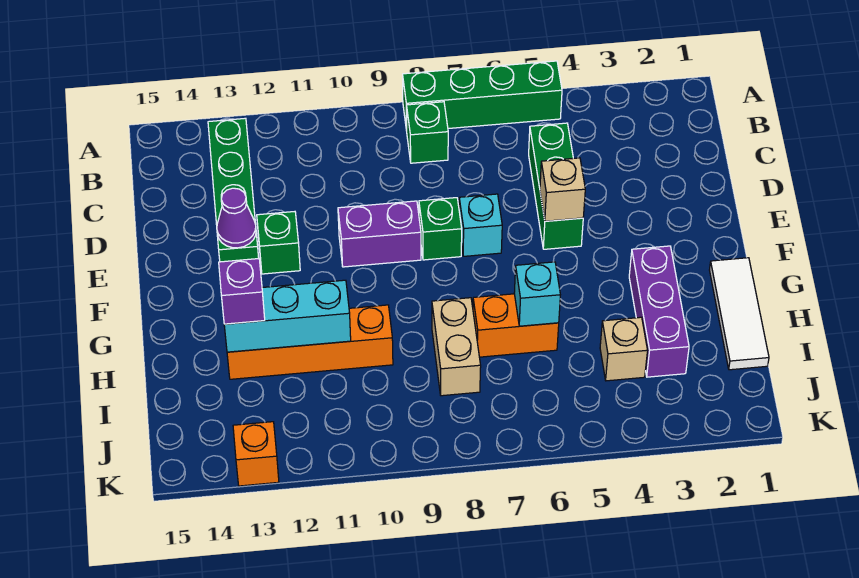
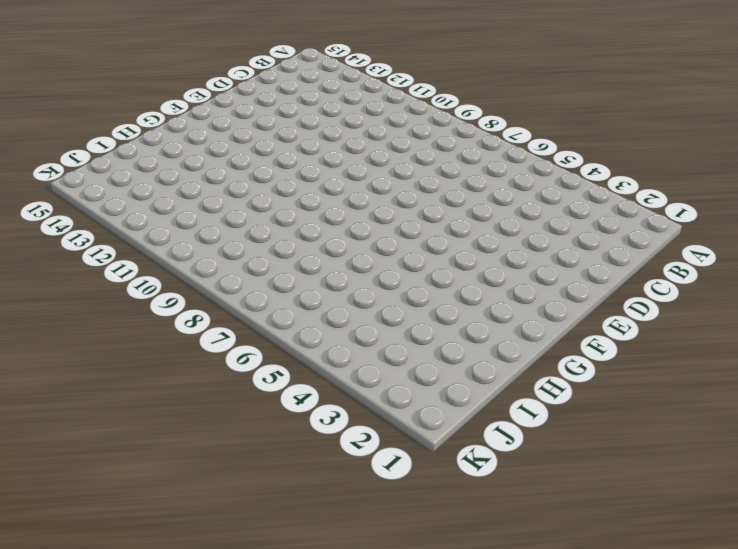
none -> green 1x4 brick [403,61,562,131]
none -> green 1x1 brick [407,102,448,163]
none -> green 1x4 brick [208,118,259,262]

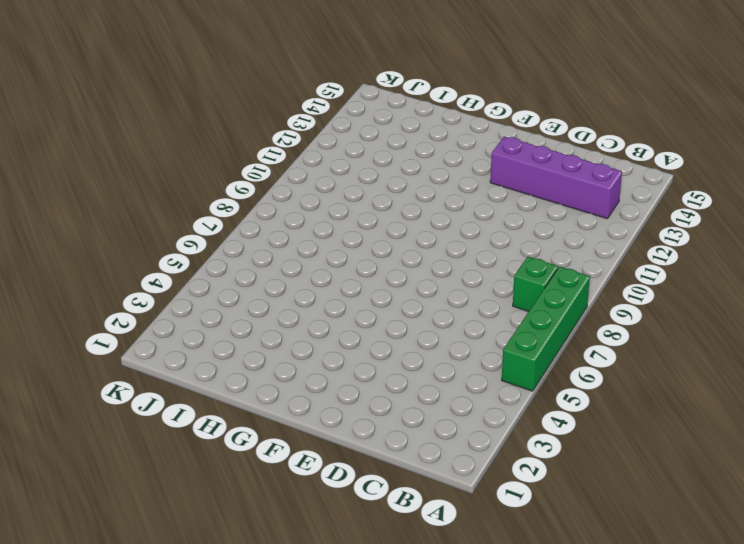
purple 1x4 brick [490,136,622,219] -> green 1x4 brick [208,118,259,262]
none -> green 1x3 brick [529,123,583,249]
none -> cyan 1x1 brick [459,194,502,256]
none -> green 1x1 brick [419,198,462,260]

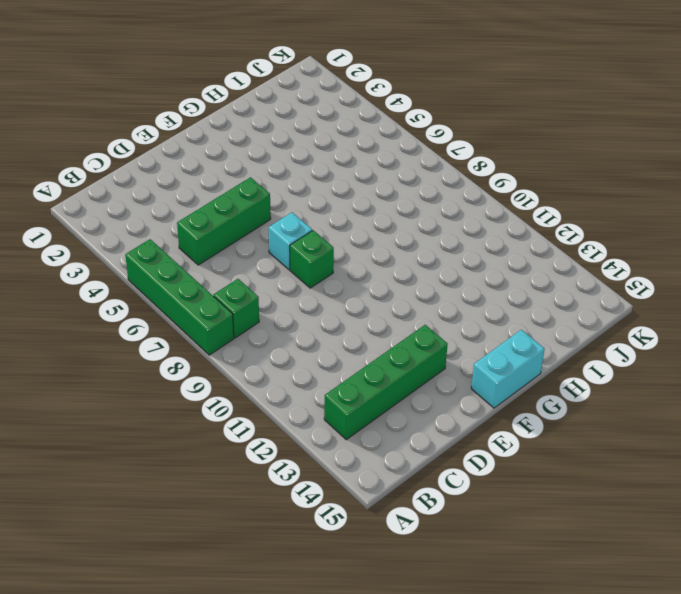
cyan 1x2 brick [471,330,545,408] -> none
none -> purple 1x2 brick [338,201,421,267]
none -> green 1x1 brick [257,212,300,274]
none -> white 1x3 tile [710,258,769,370]

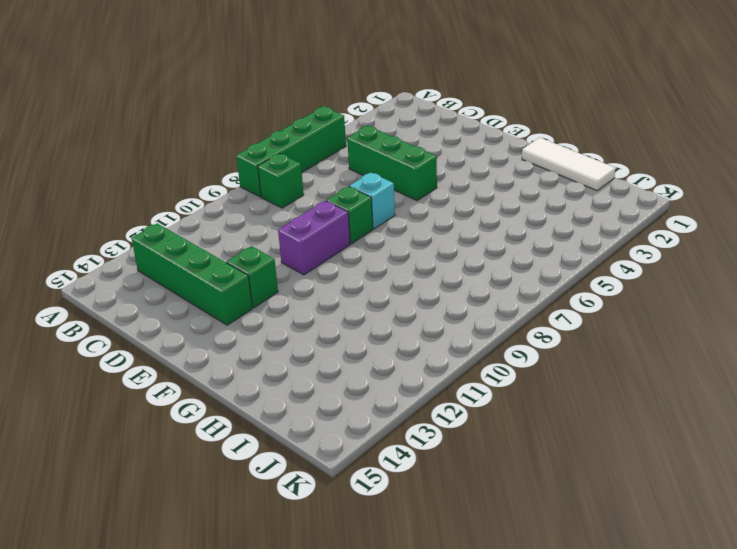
none -> purple 1x3 brick [629,246,689,377]
none -> orange 1x2 brick [473,294,559,357]
none -> tan 1x2 brick [432,298,481,396]

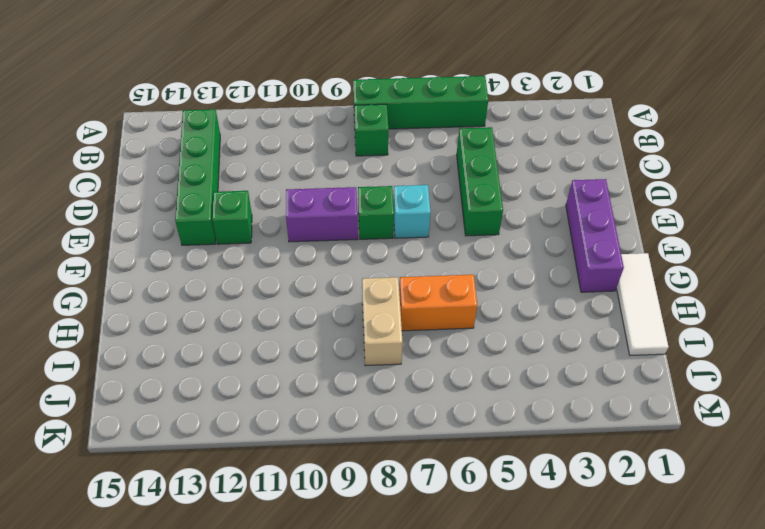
purple 1x3 brick [566,179,624,292] -> purple 1x3 brick moved to [629,246,689,377]
none -> orange 1x4 brick [227,305,393,379]
none -> tan 1x1 brick [600,317,648,381]
none -> orange 1x1 brick [233,422,279,486]

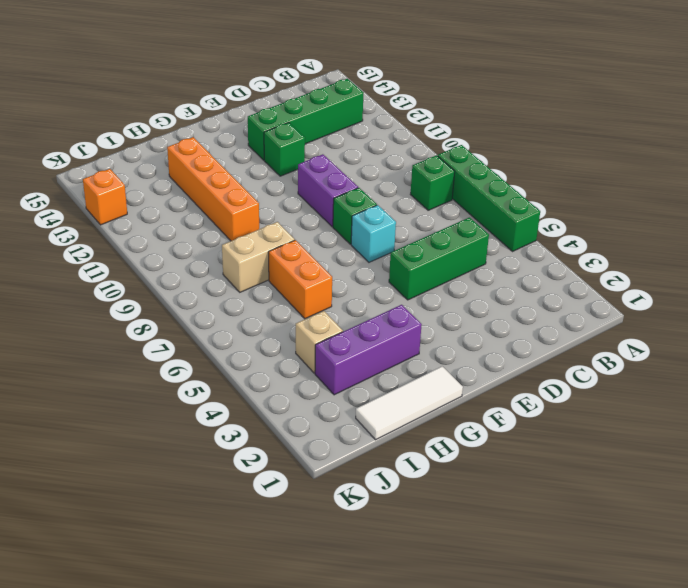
none -> tan 1x1 brick [540,158,585,221]
none -> purple 1x1 cone [217,188,256,248]
none -> cyan 1x1 brick [514,262,560,326]

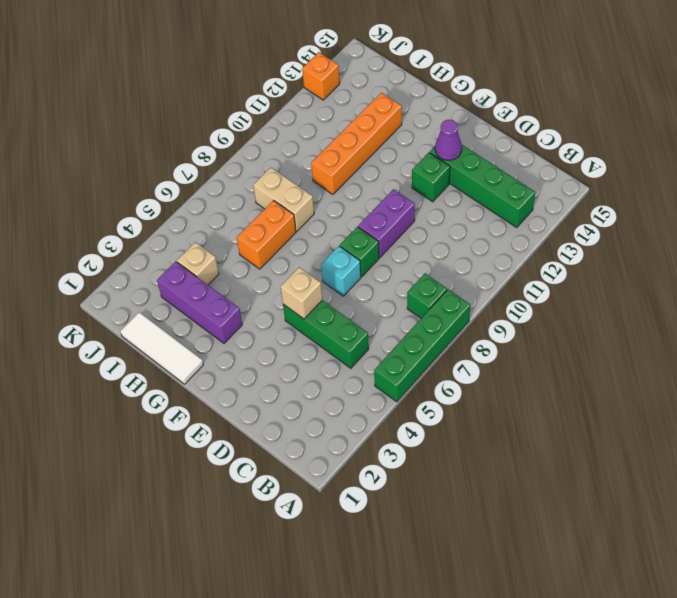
none -> cyan 1x1 brick [514,262,560,326]
none -> cyan 1x3 brick [224,280,351,352]
none -> purple 1x1 brick [219,259,265,324]

